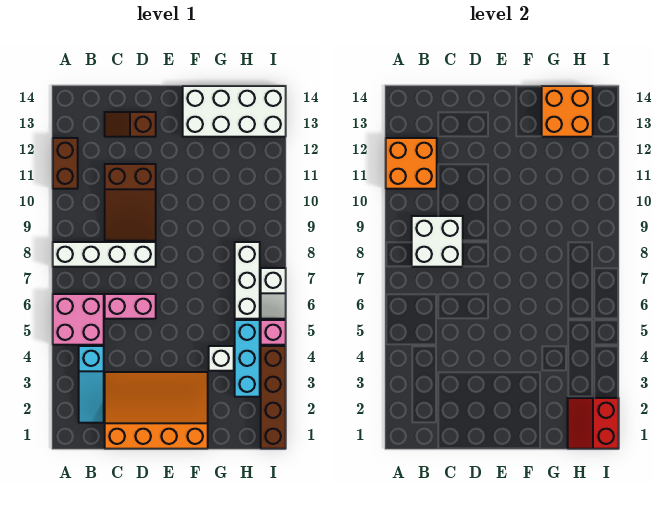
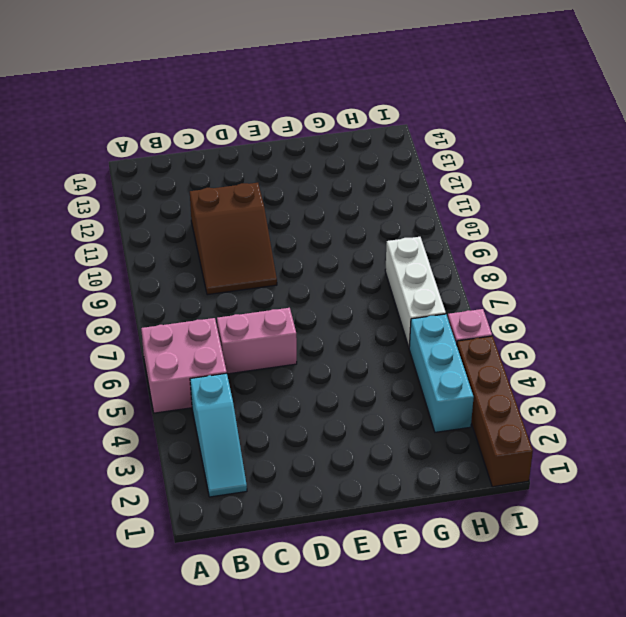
none -> white 1x4 brick [53,242,156,267]
none -> brown 1x2 brick [53,138,78,189]
none -> orange 3x4 slope [105,372,208,449]

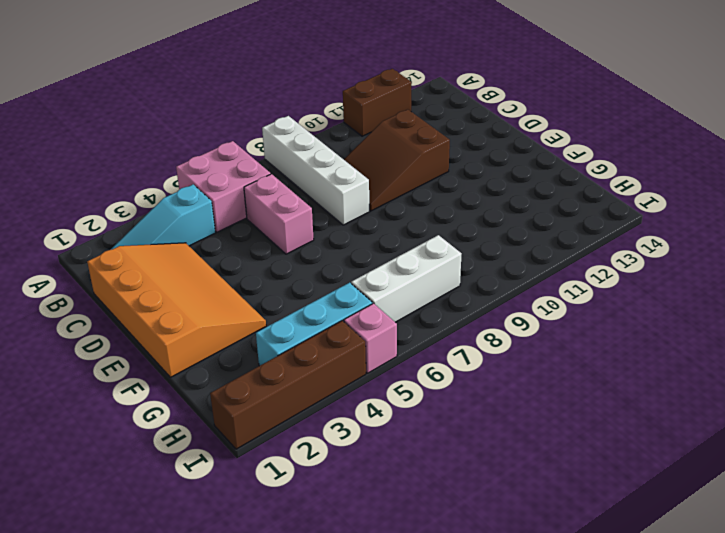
none -> brown 1x2 slope [105,112,156,137]
none -> white 2x4 brick [183,86,286,137]
none -> white 1x1 brick [209,346,234,371]

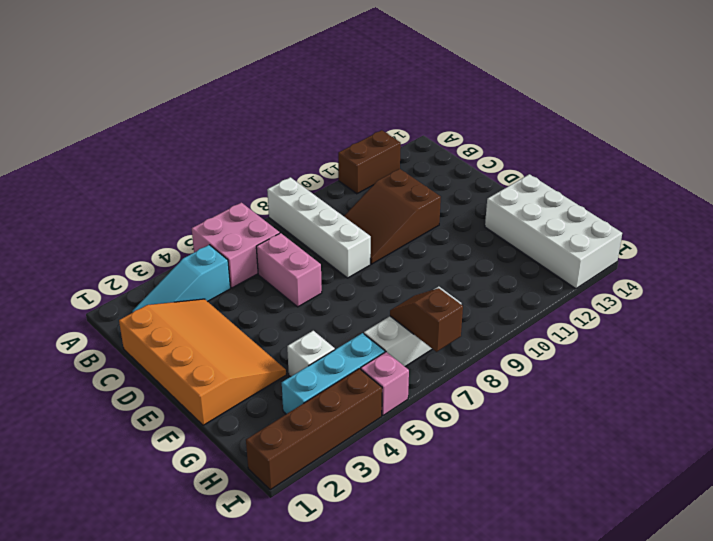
brown 1x2 slope [390,288,463,352] -> brown 1x2 slope moved to [105,112,156,137]
none -> white 1x2 slope [261,268,286,319]
none -> orange 2x2 brick [386,138,437,189]
none -> white 2x2 brick [412,216,463,267]

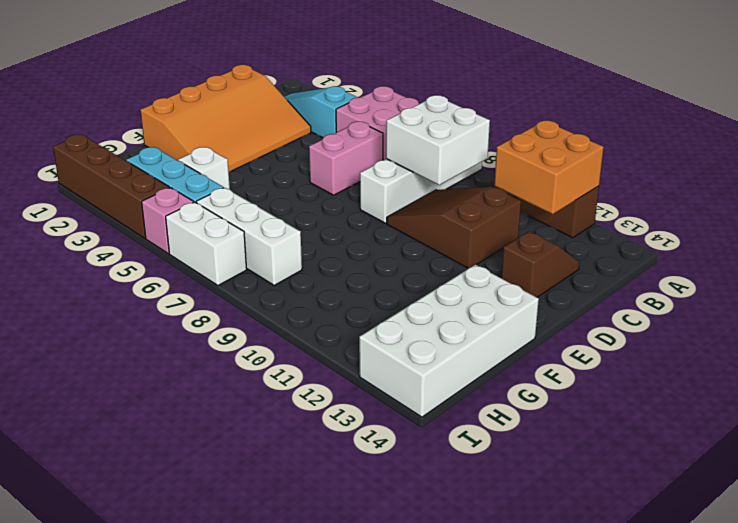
white 1x2 brick [166,202,247,286] -> white 1x2 slope [261,268,286,319]
none -> orange 2x2 brick [542,86,593,137]
none -> red 2x2 slope [568,398,619,449]

